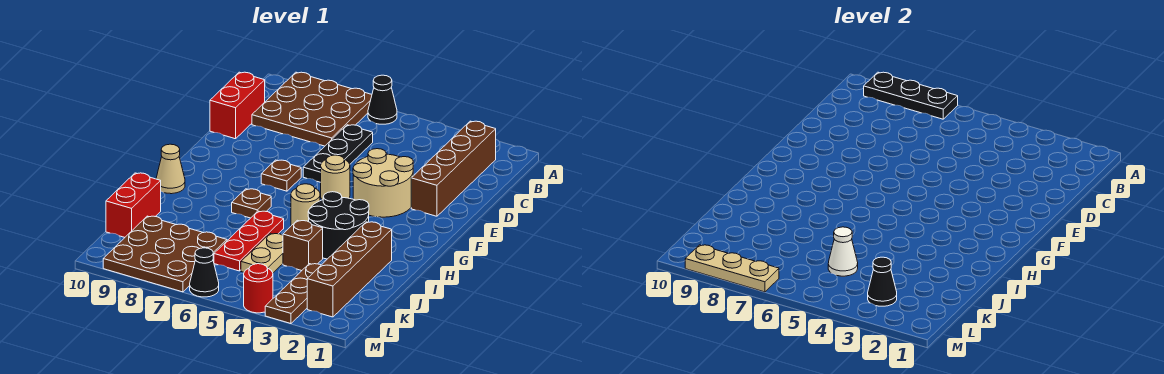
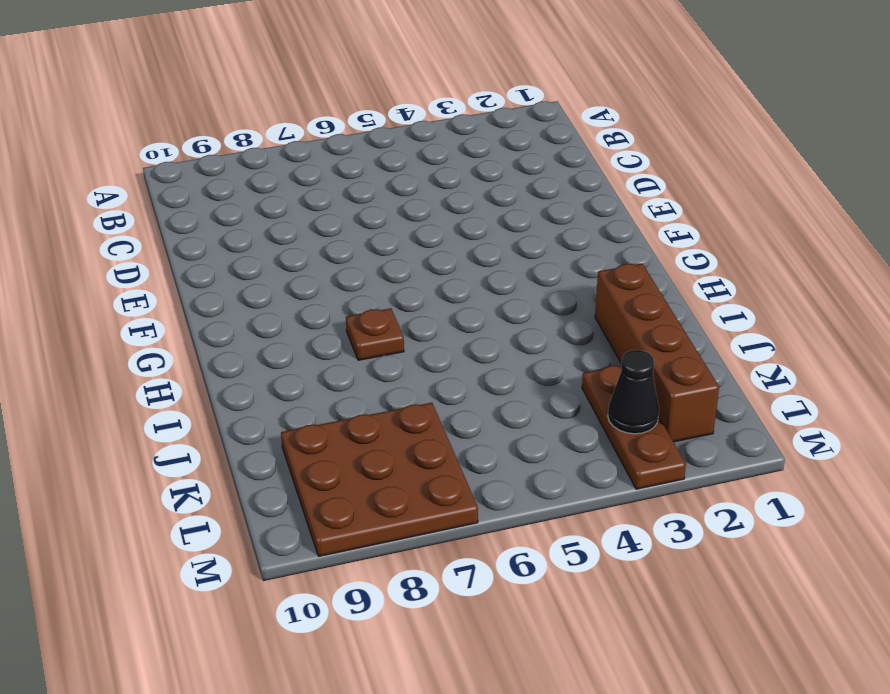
none -> black 1x1 cone [368,75,397,124]
none -> brown 3x3 plate [252,72,372,146]
none -> brown 1x4 brick [411,121,496,216]

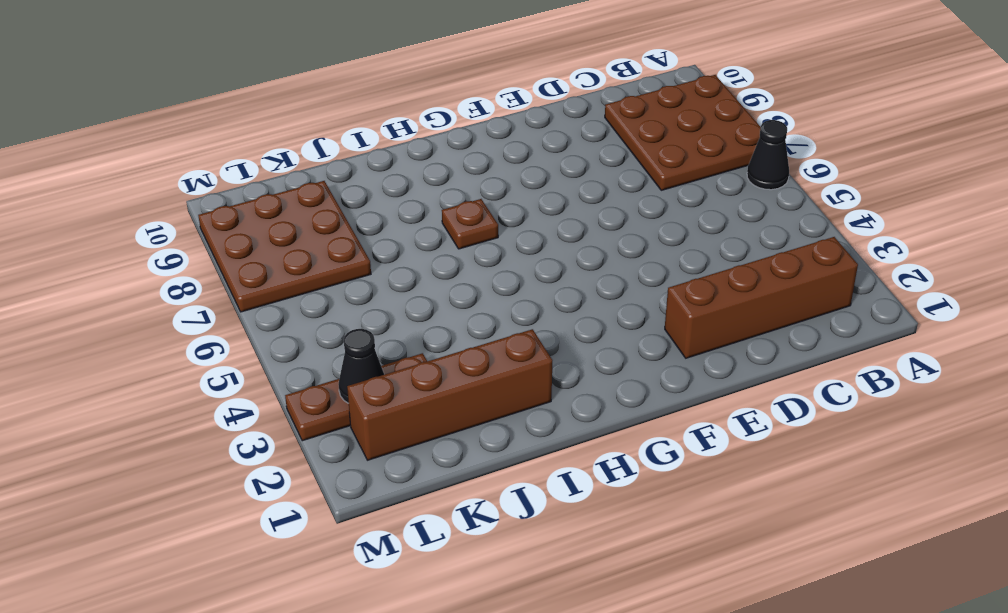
none -> black 1x3 plate [303,125,373,182]
none -> red 1x2 brick [210,72,265,139]
none -> tan 2x2 round brick [353,149,413,217]

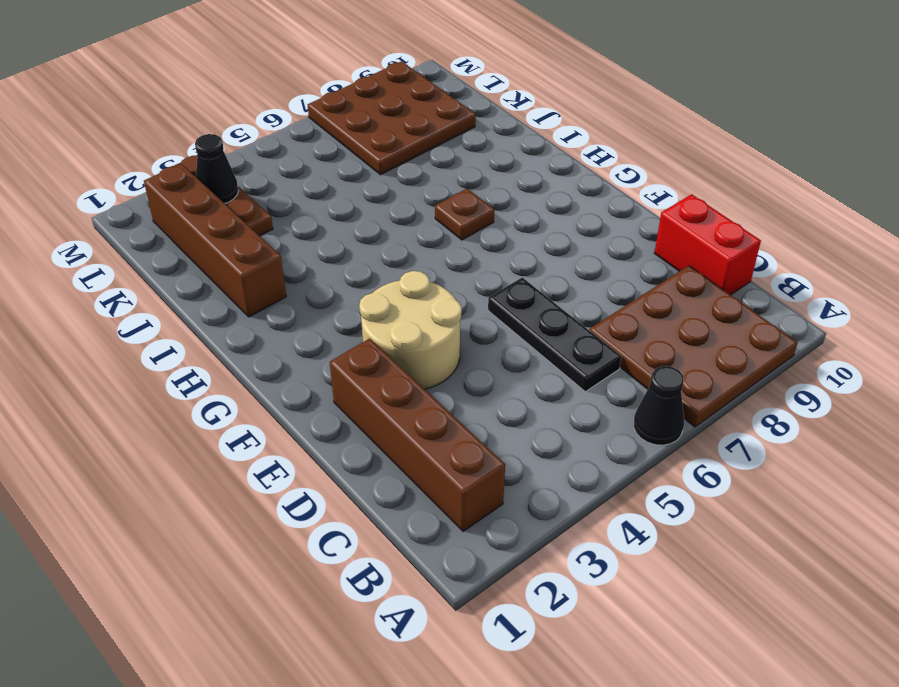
none -> tan 1x1 round brick [321,155,350,200]
none -> brown 1x1 plate [261,160,301,191]
none -> black 2x2 round brick [308,192,369,259]

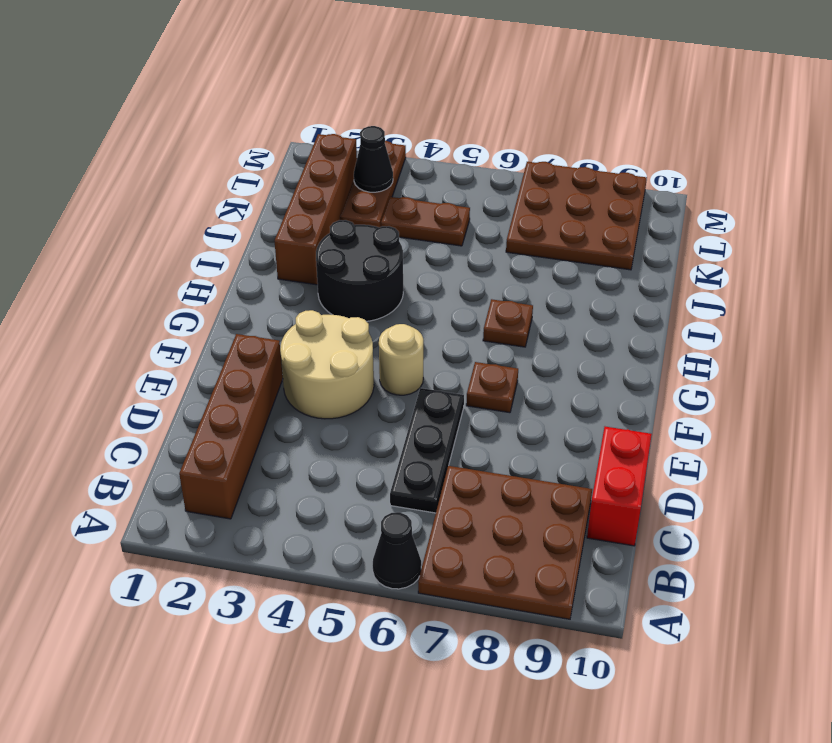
brown 1x2 plate [381,197,470,246] -> tan 1x2 plate [241,233,283,273]
none -> tan 1x1 round brick [291,184,320,226]
none -> tan 1x1 cone [156,144,185,194]
none -> red 1x3 plate [214,211,284,271]

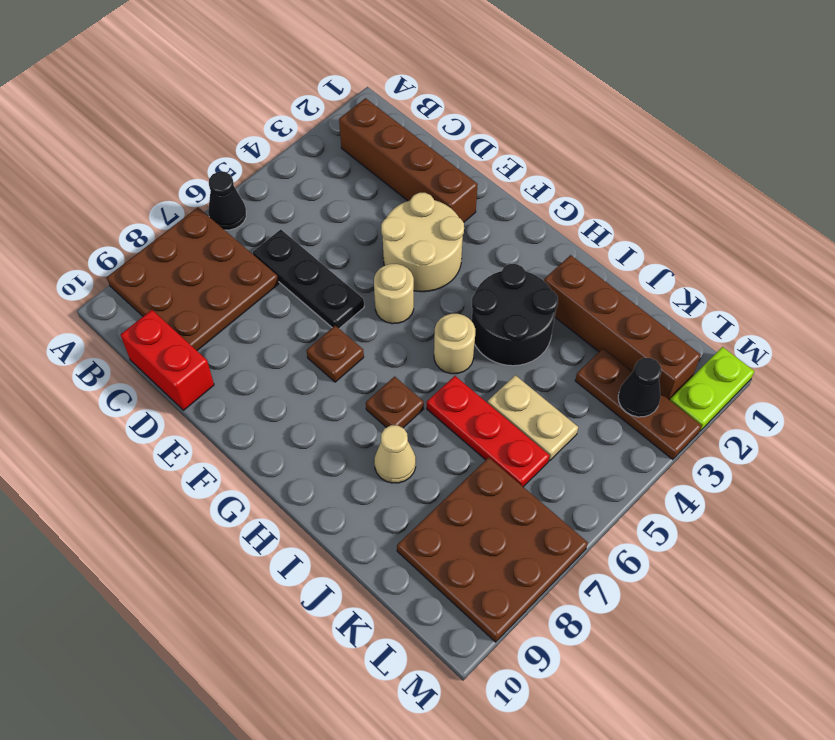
tan 1x1 cone [374,425,416,483] -> tan 1x1 cone moved to [156,144,185,194]
lime 1x2 plate [670,347,754,432] -> none
none -> brown 1x1 brick [283,220,323,271]
none -> red 1x2 brick [106,173,161,237]
none -> red 1x1 round brick [244,264,273,313]

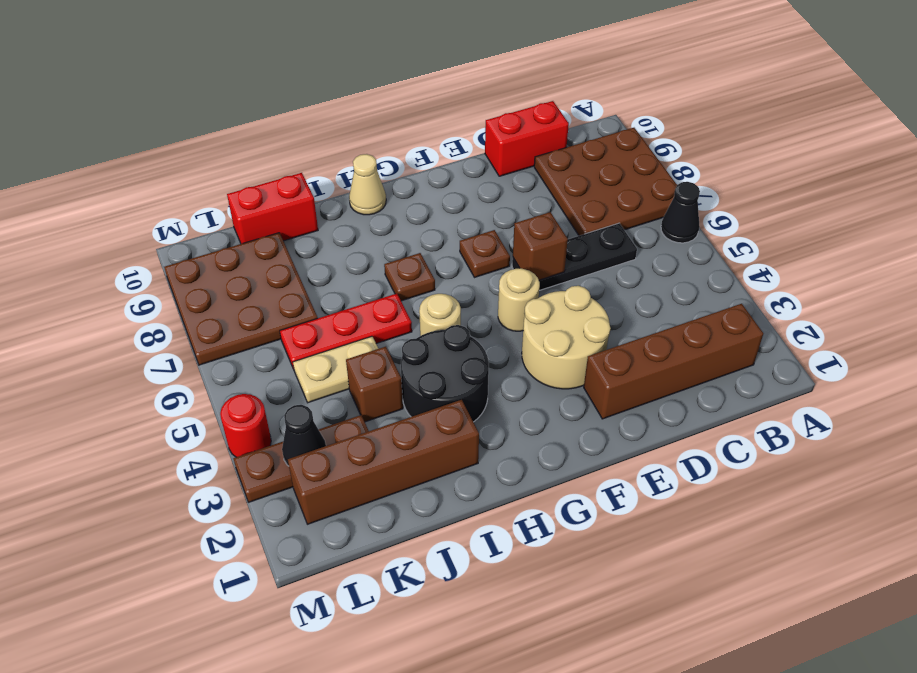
brown 1x1 brick [513,212,568,280] -> none
none -> black 1x1 cone [190,248,219,297]
none -> black 1x3 plate [864,72,958,119]
none -> white 1x1 cone [828,227,858,276]

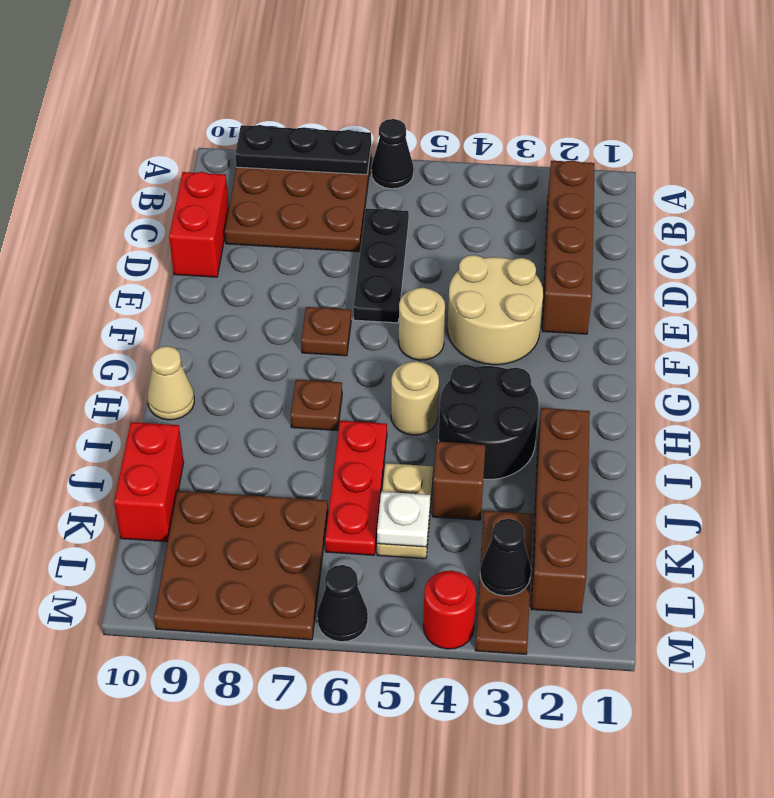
white 1x1 plate [377,492,430,547] -> white 1x1 cone [828,227,858,276]
none -> tan 1x3 plate [685,245,779,292]

